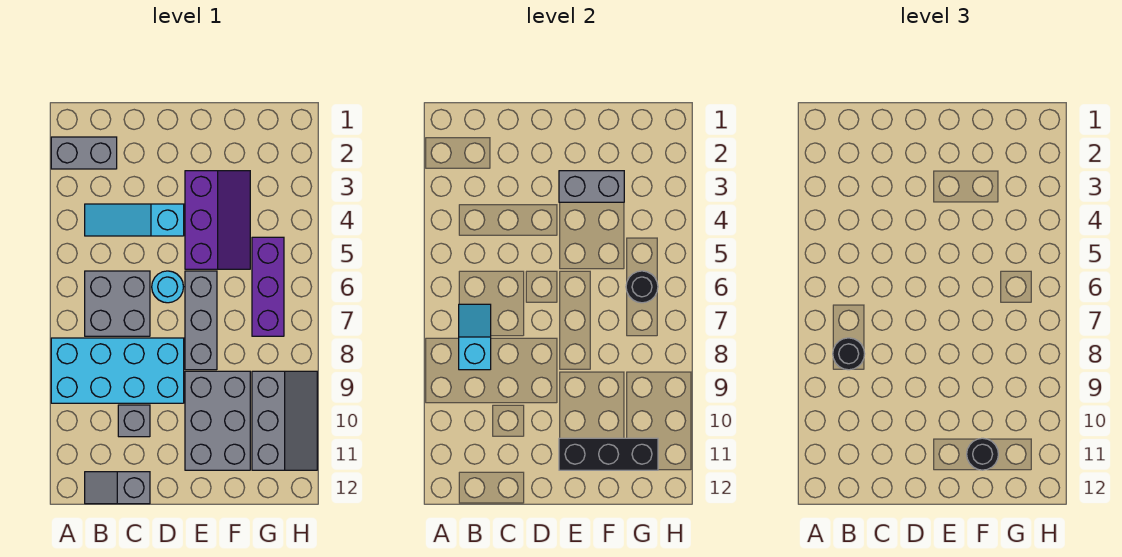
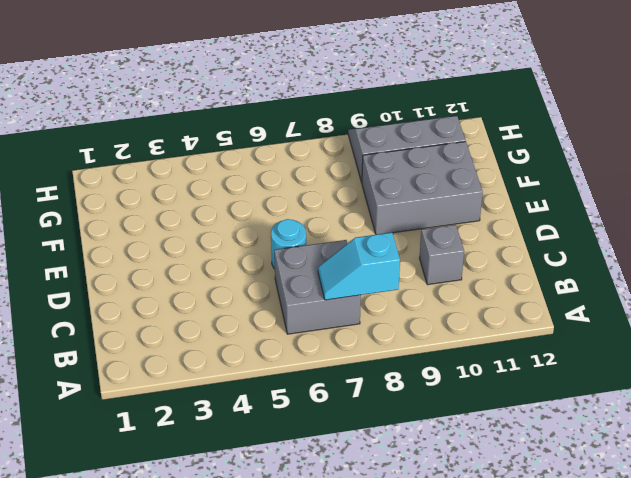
none -> grey 1x2 brick [51,137,117,169]
none -> cyan 2x4 brick [51,338,184,403]
none -> cyan 1x3 slope [85,204,184,236]

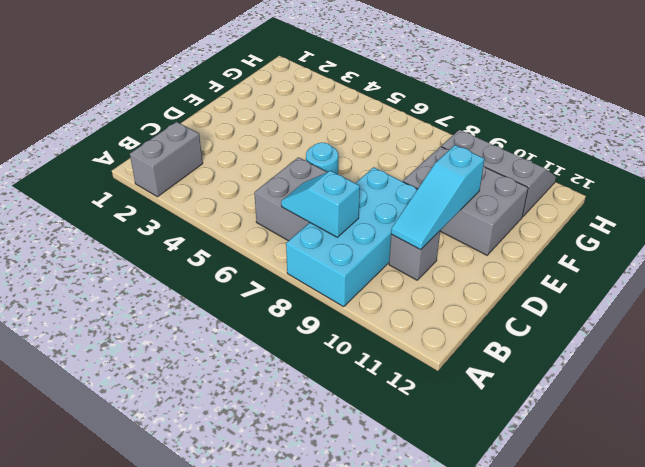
cyan 1x3 slope [391,145,484,250] -> cyan 1x3 slope moved to [85,204,184,236]
none -> grey 1x2 slope [85,472,150,504]
none -> purple 2x3 slope [185,171,250,269]
none -> grey 1x3 brick [185,271,217,370]

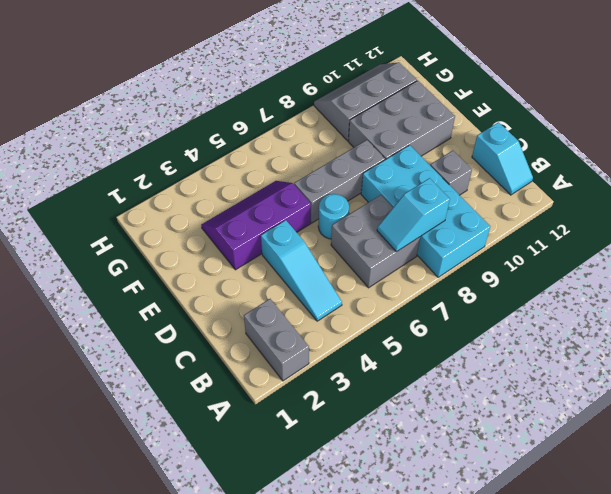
cyan 1x2 slope [472,122,533,195] -> grey 1x2 slope [85,472,150,504]
none -> purple 1x3 brick [252,237,284,336]
none -> grey 1x2 brick [559,171,624,202]
none -> black 1x3 brick [559,438,658,470]

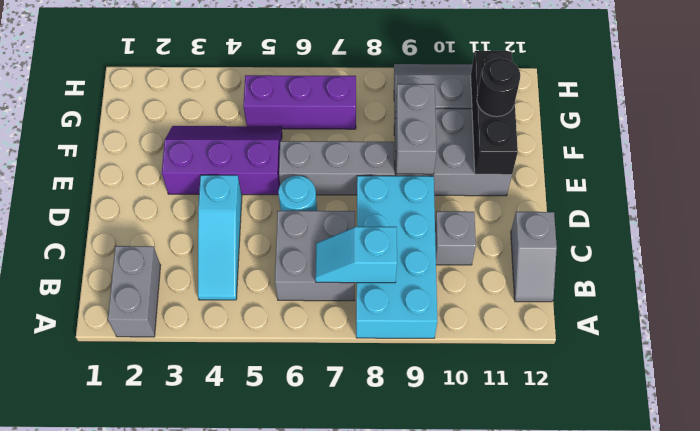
grey 1x2 brick [396,84,436,174] -> grey 1x2 brick moved to [559,171,624,202]
none -> black 1x1 round brick [626,271,658,303]
none -> black 1x1 round brick [833,338,865,370]

